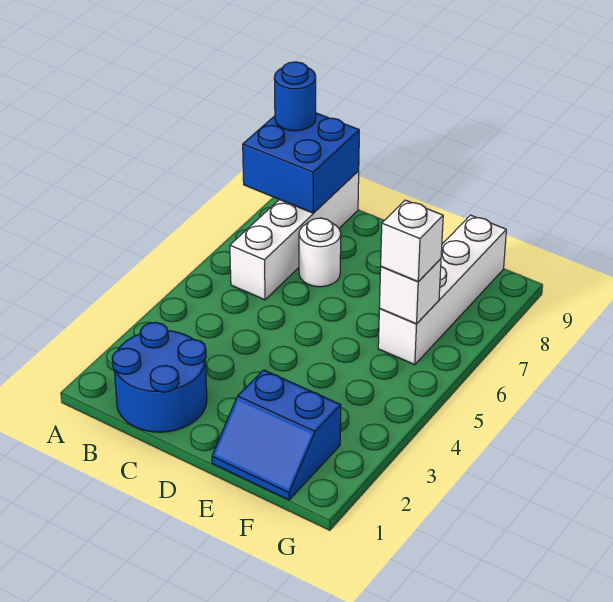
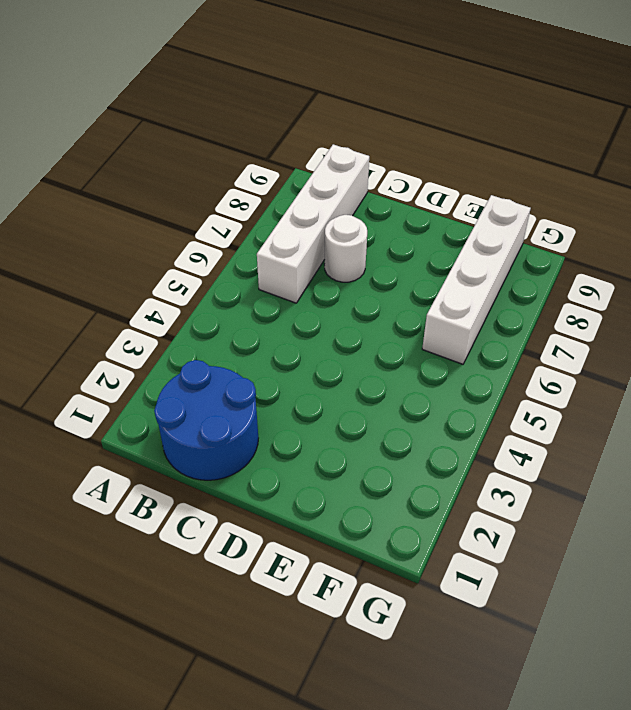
none -> blue 2x2 slope [212,370,341,500]
none -> blue 2x2 brick [243,113,359,213]

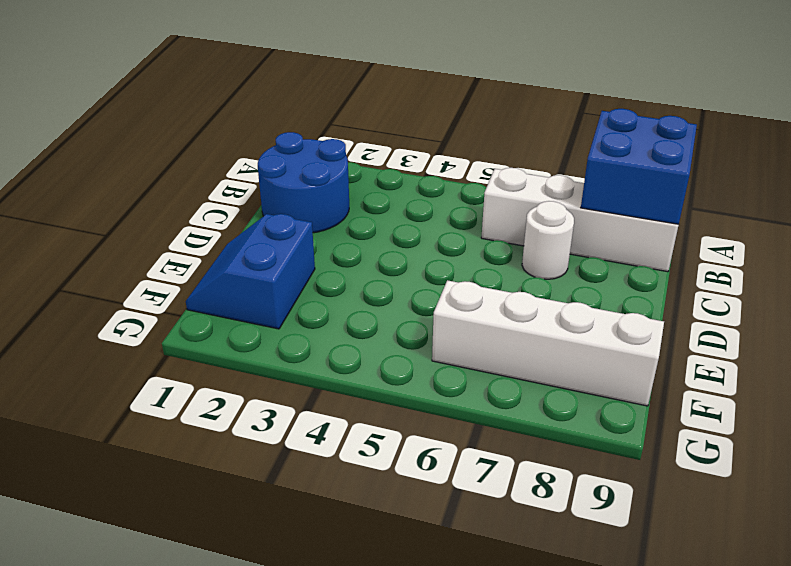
none -> white 1x1 brick [379,259,441,324]
none -> blue 1x1 round brick [274,62,316,131]

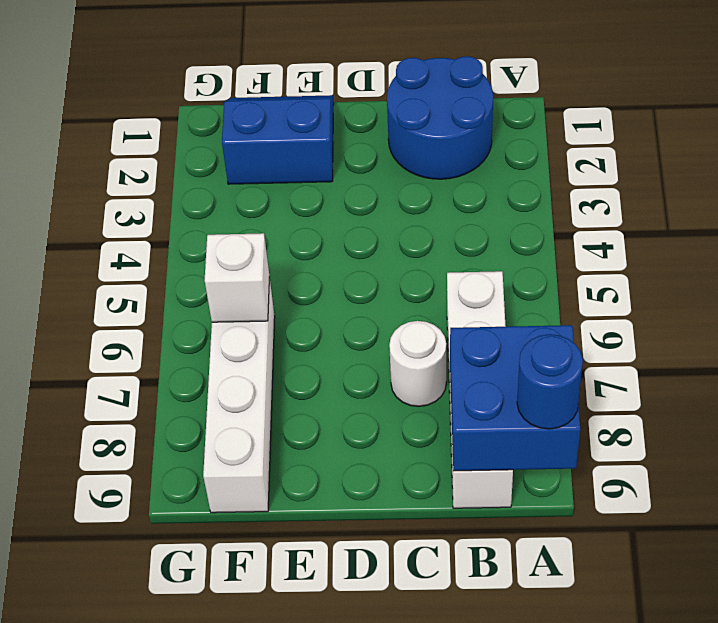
none -> white 1x1 brick [381,200,443,282]

